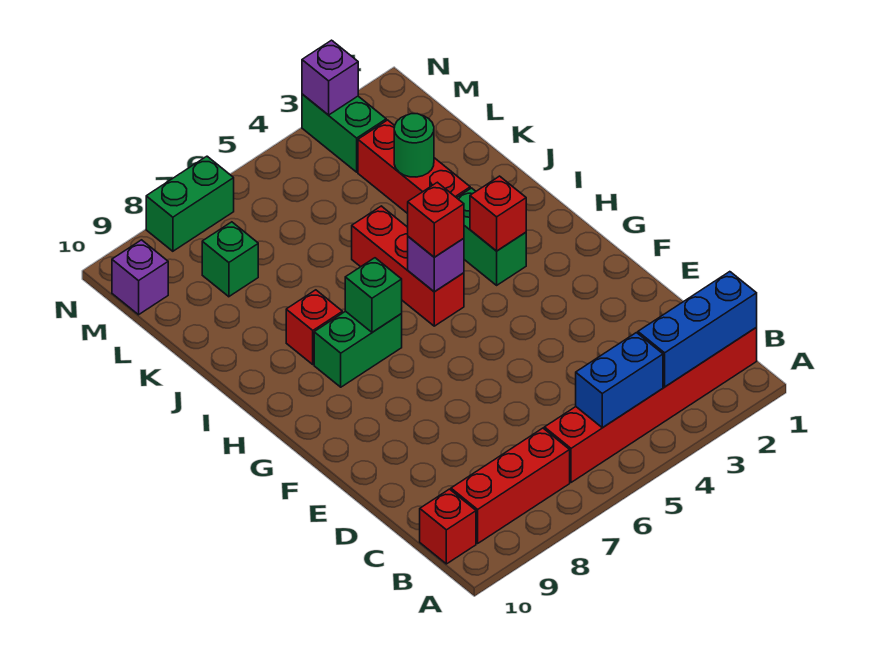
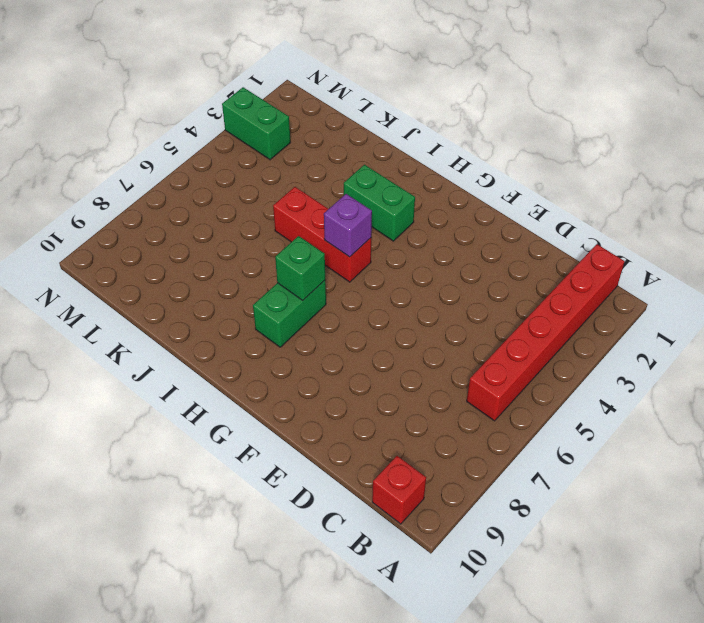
none -> red 1x3 brick [451,428,570,543]
none -> red 1x1 brick [286,290,342,364]
none -> red 1x3 brick [358,120,470,214]

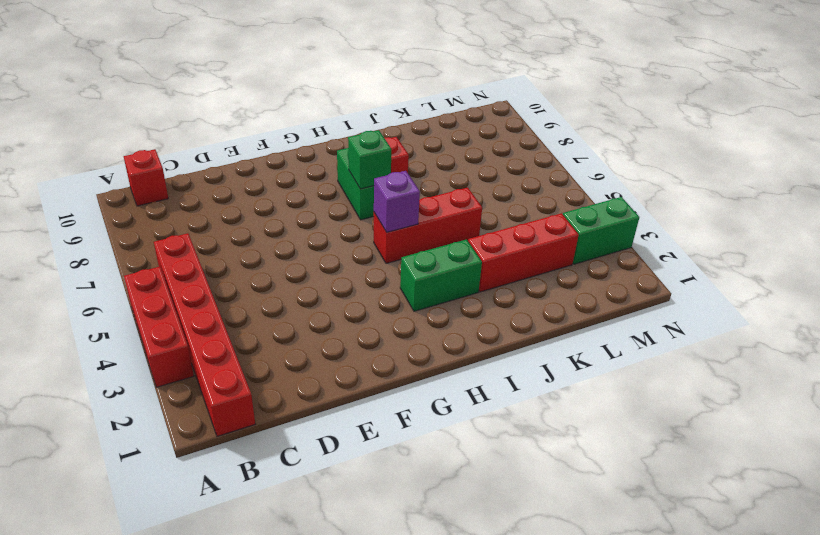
red 1x3 brick [124,267,194,387] -> red 1x3 brick moved to [451,428,570,543]
none -> green 1x1 brick [202,222,258,297]
none -> purple 1x1 brick [112,240,168,315]
none -> green 1x2 brick [146,156,234,251]

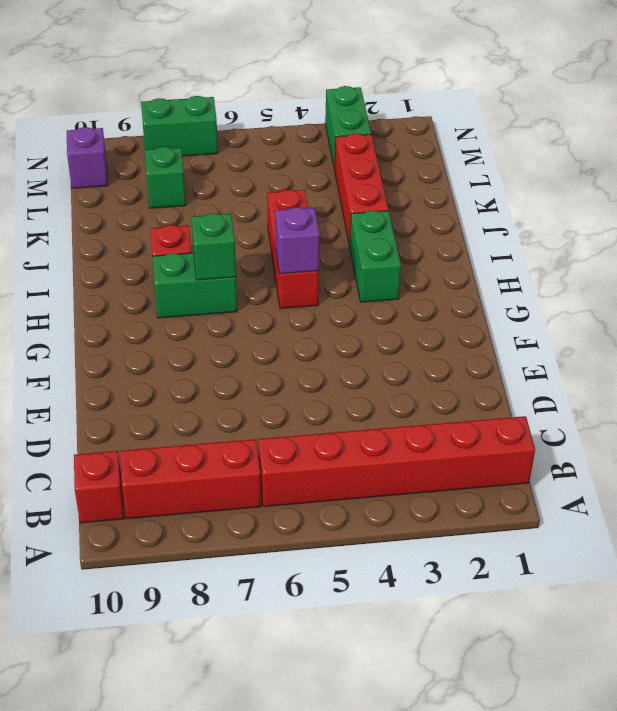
none -> blue 1x3 brick [638,272,757,387]
none -> blue 1x2 brick [576,333,663,427]
none -> red 1x1 brick [470,176,526,251]

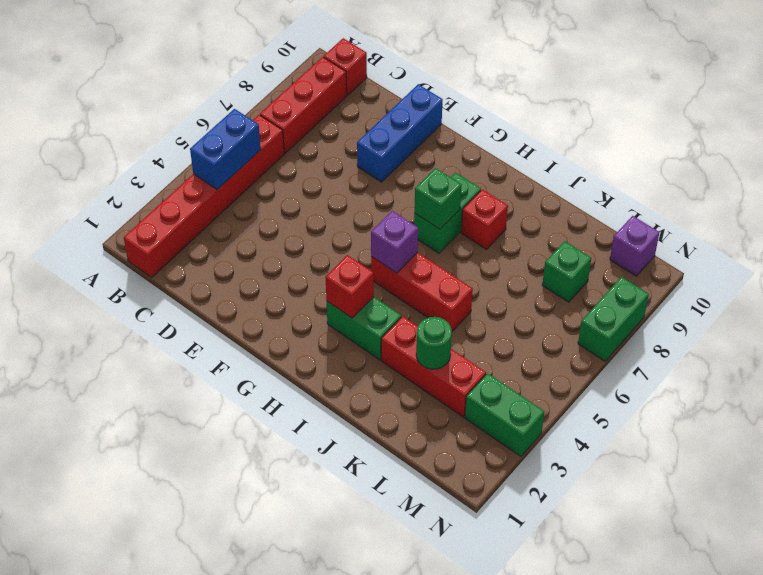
blue 1x3 brick [357,84,443,182] -> blue 1x3 brick moved to [638,272,757,387]
none -> purple 1x1 brick [302,40,358,115]
none -> red 1x1 brick [408,182,464,257]

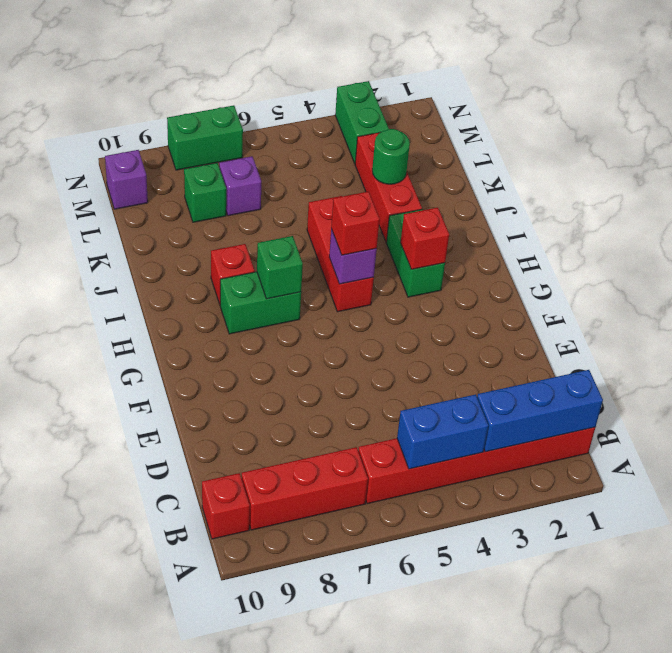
purple 1x1 brick [219,156,261,216] -> purple 1x1 brick moved to [302,40,358,115]

